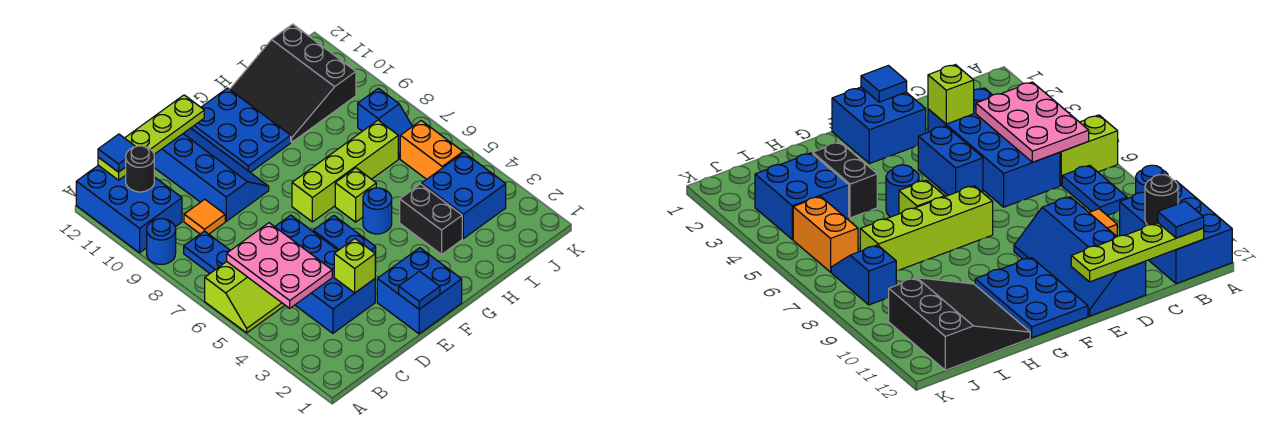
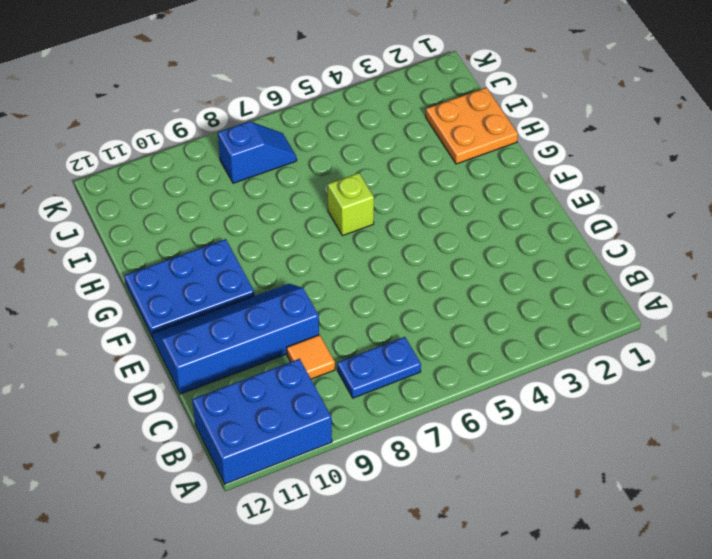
orange 2x2 plate [426,88,518,164] -> none
none -> lime 2x2 slope [205,262,285,333]
none -> blue 1x1 round brick [147,219,176,264]
none -> blue 2x4 brick [275,215,375,333]

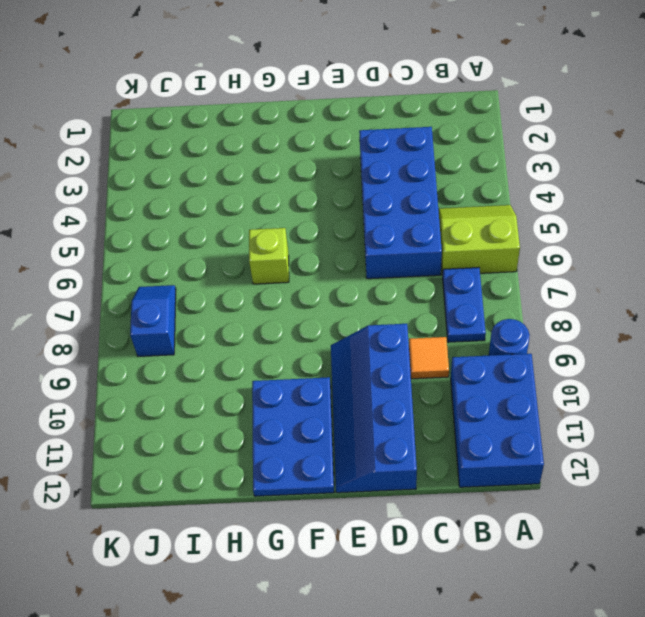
none -> blue 2x2 brick [377,248,462,334]
none -> blue 1x2 brick [313,216,376,271]
none -> lime 1x4 brick [292,120,398,222]

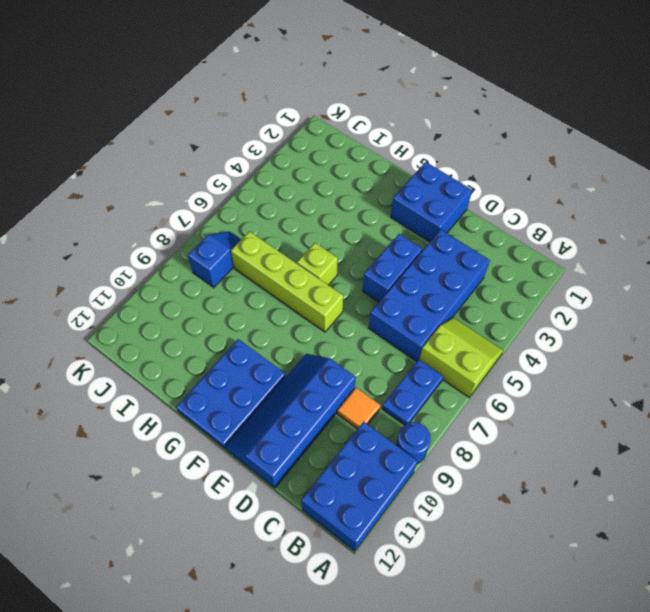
none -> blue 1x1 round brick [363,188,392,234]
none -> black 1x2 brick [400,184,462,254]
none -> black 3x3 slope [230,24,356,142]

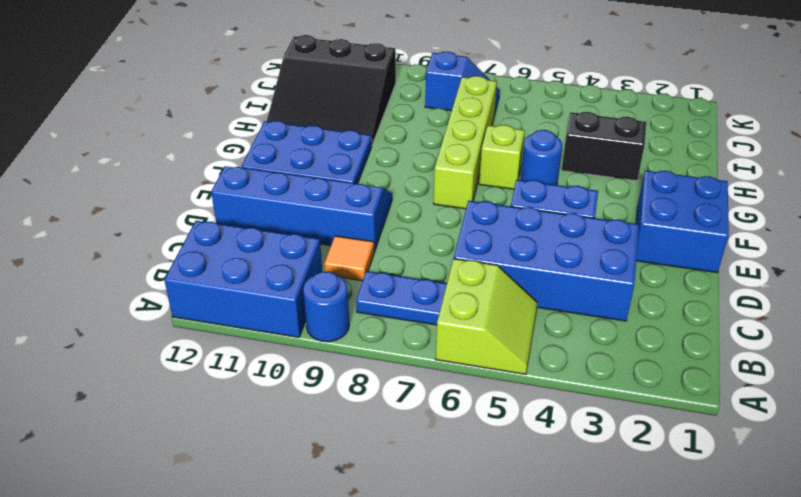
none -> blue 2x2 brick [422,153,506,239]
none -> orange 1x2 brick [400,121,463,179]
none -> pink 2x3 plate [227,223,332,308]

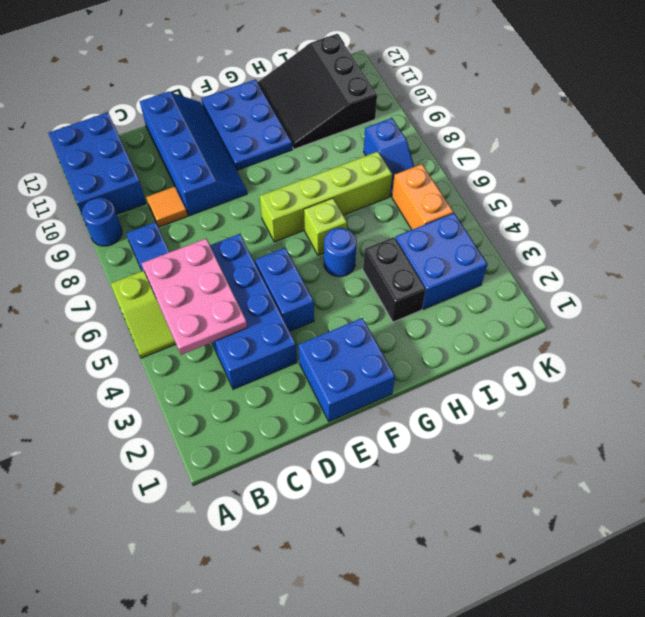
none -> black 1x1 round brick [126,146,154,192]
none -> lime 1x4 plate [98,95,204,180]
none -> lime 1x1 brick [334,239,375,293]

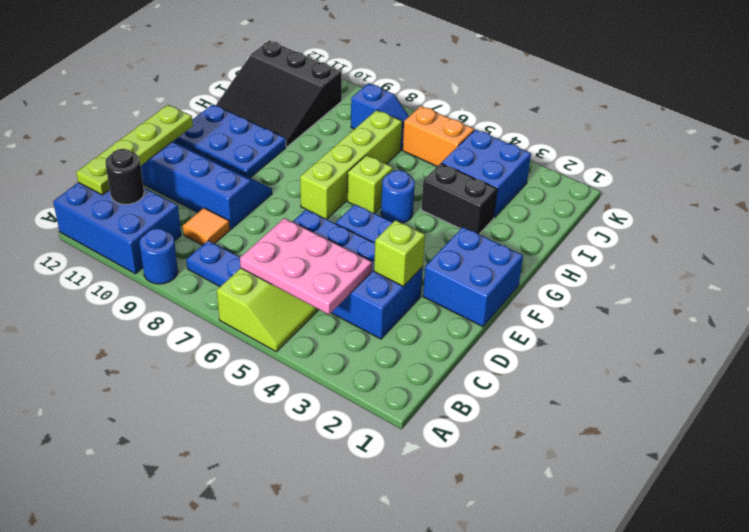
none -> blue 1x1 tile [399,271,440,309]
none -> blue 1x1 tile [98,134,136,172]

